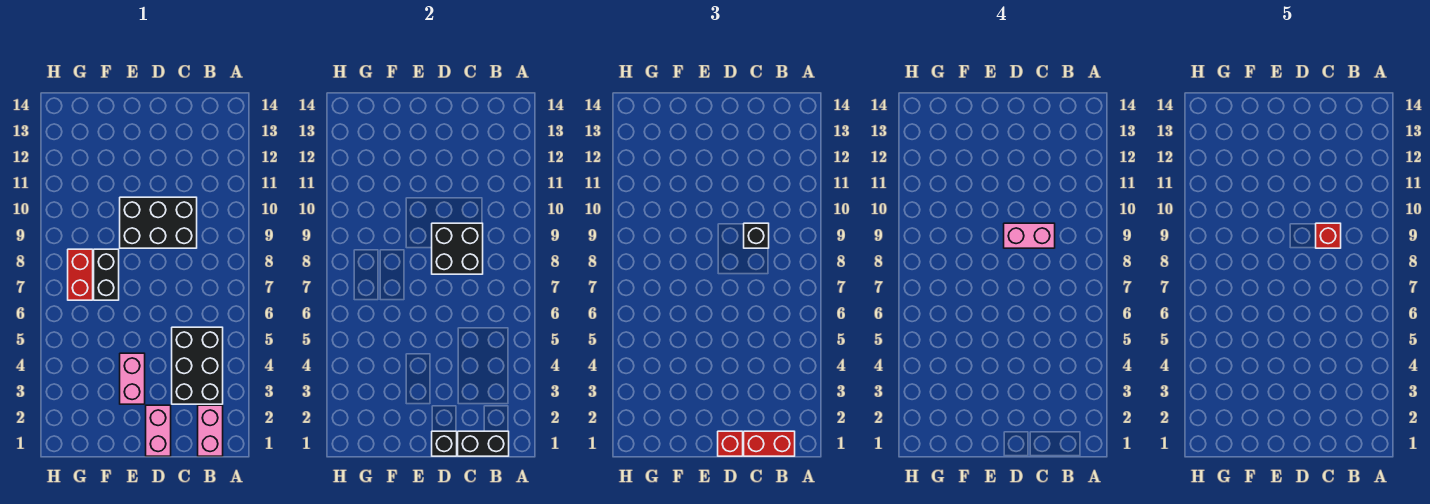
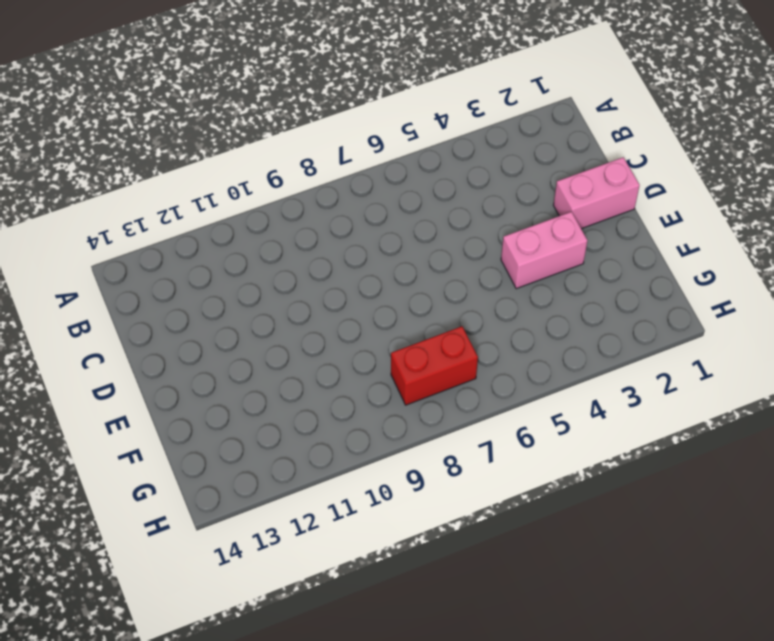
none -> pink 1x2 brick [198,405,223,456]
none -> black 2x3 brick [172,327,223,404]
none -> black 2x3 brick [120,197,197,248]

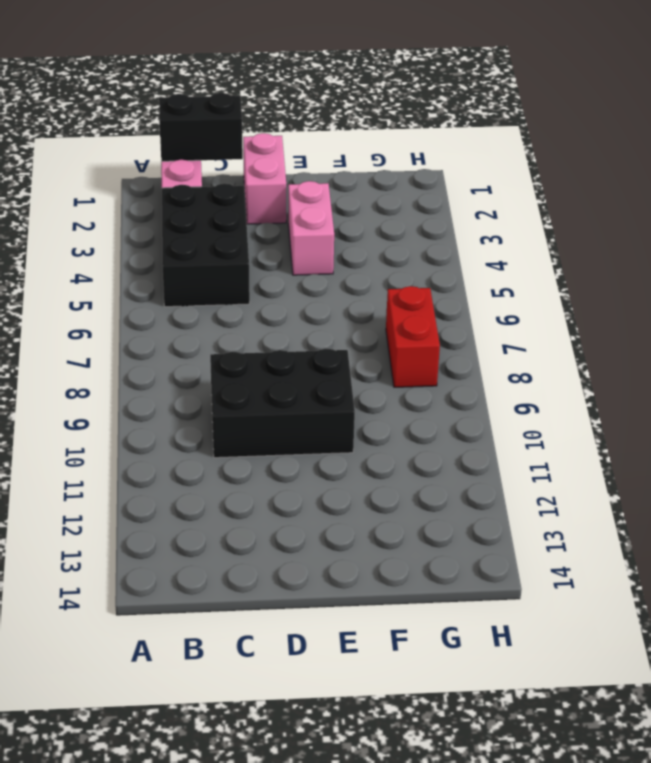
none -> black 1x2 brick [94,249,119,300]
none -> black 2x2 brick [432,223,483,274]
none -> black 1x1 brick [432,431,457,456]

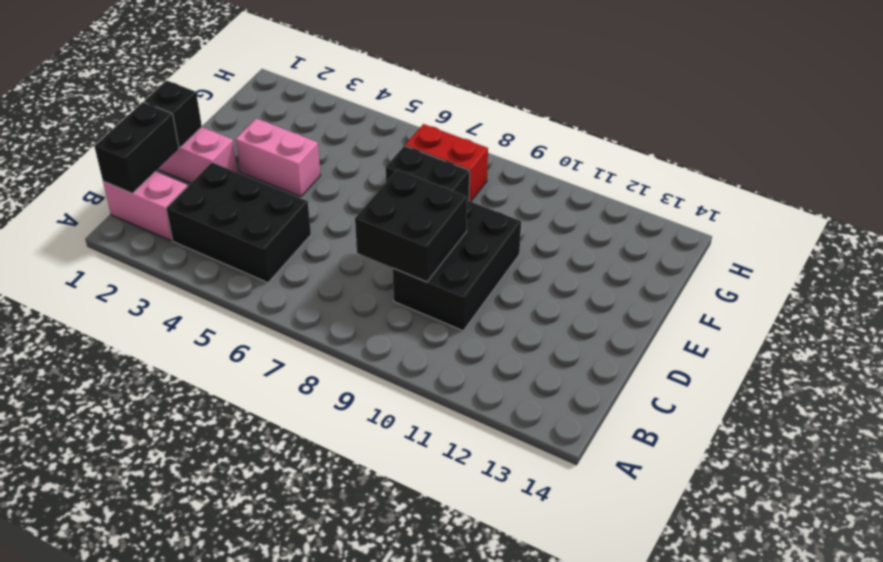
none -> red 1x2 brick [744,431,795,456]
none -> black 1x1 brick [744,223,769,248]
none -> red 1x1 brick [718,431,743,456]

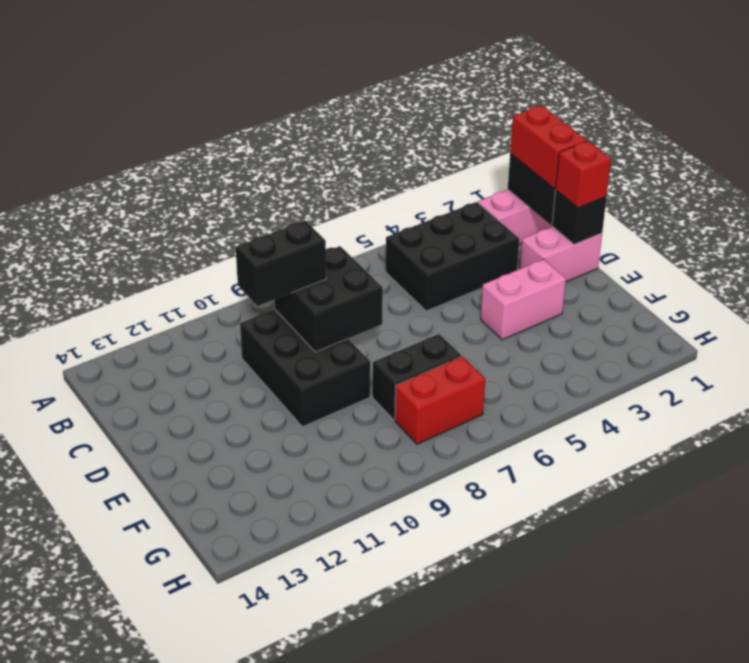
black 1x2 brick [236,221,326,306] -> black 1x1 brick [744,223,769,248]
none -> pink 1x2 brick [1004,223,1055,248]
none -> red 1x1 brick [1316,223,1341,248]

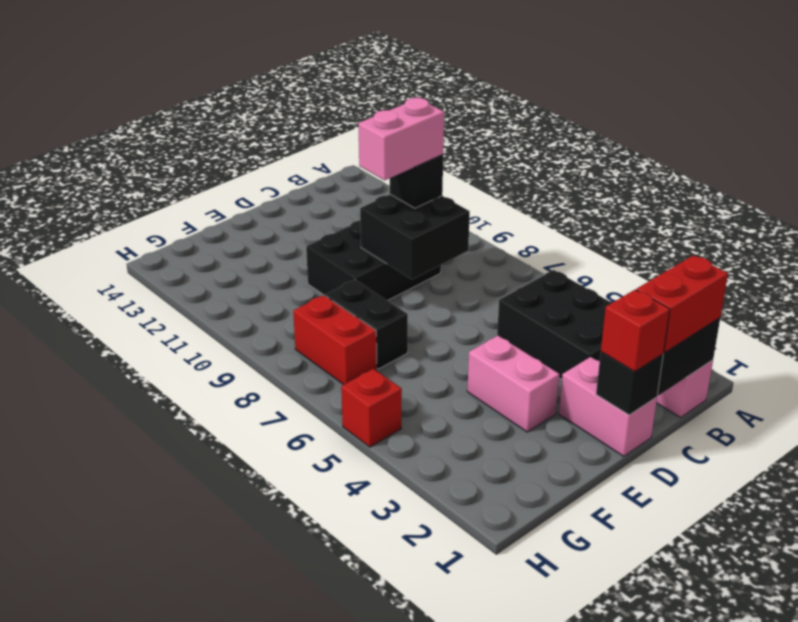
red 1x1 brick [341,369,402,447] -> red 1x1 brick moved to [1316,223,1341,248]

